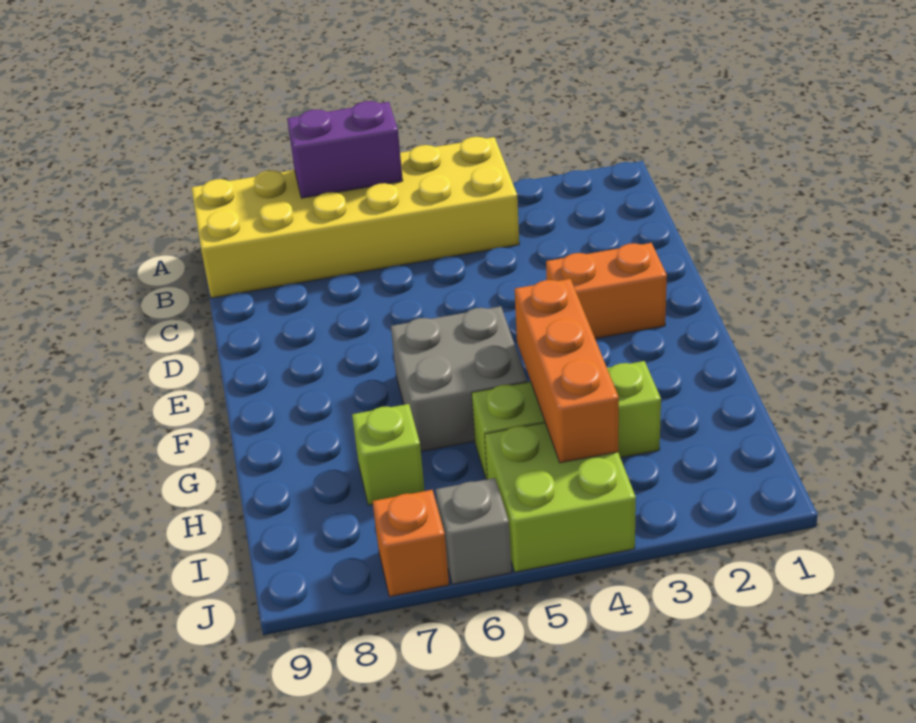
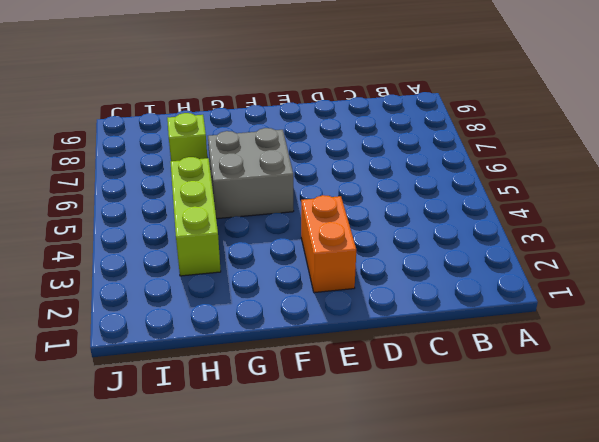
none -> yellow 2x6 brick [191,137,519,298]
none -> lime 2x2 brick [485,423,636,572]

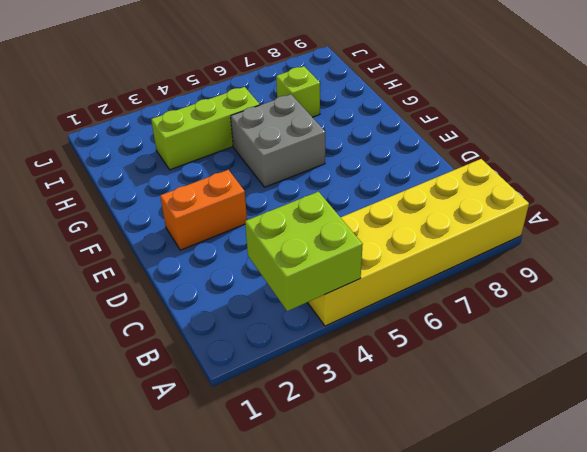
lime 2x2 brick [245,192,363,311] -> lime 2x2 brick moved to [485,423,636,572]
none -> grey 1x1 brick [436,478,512,584]
none -> orange 1x1 brick [372,490,449,597]

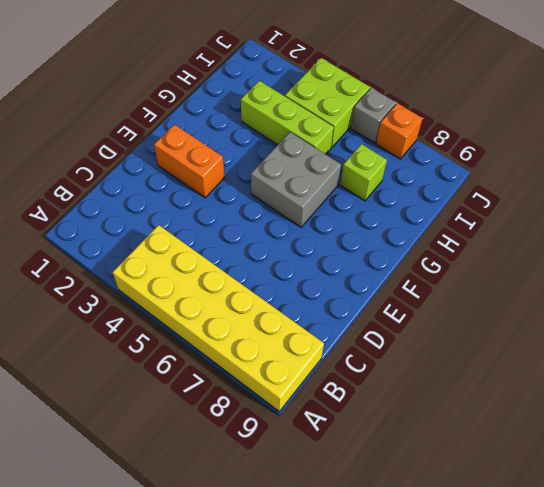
none -> purple 1x2 brick [287,101,403,198]
none -> orange 1x3 brick [515,279,619,463]

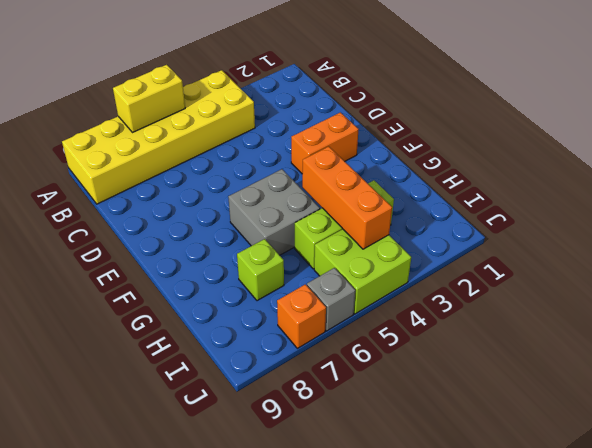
yellow 1x2 brick [113,65,185,133] -> purple 1x2 brick [287,101,403,198]

